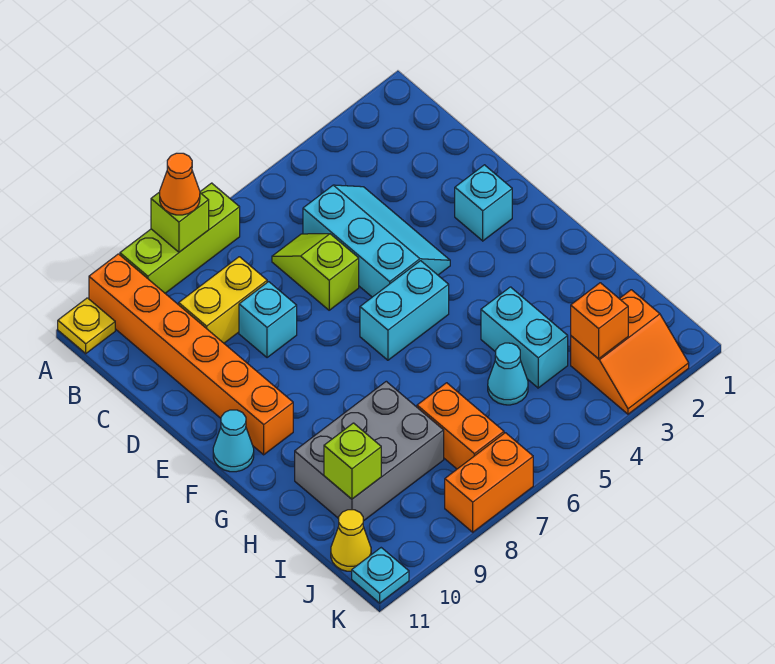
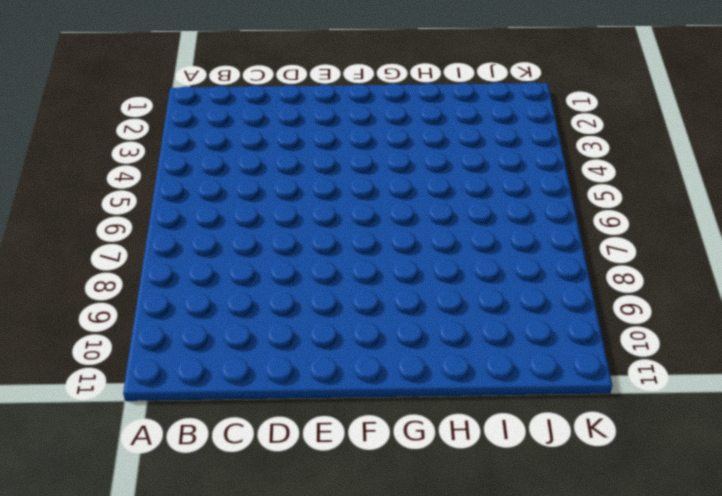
none -> lime 1x3 brick [120,183,240,293]
none -> orange 1x6 brick [89,254,293,455]
none -> yellow 1x1 plate [58,298,115,353]

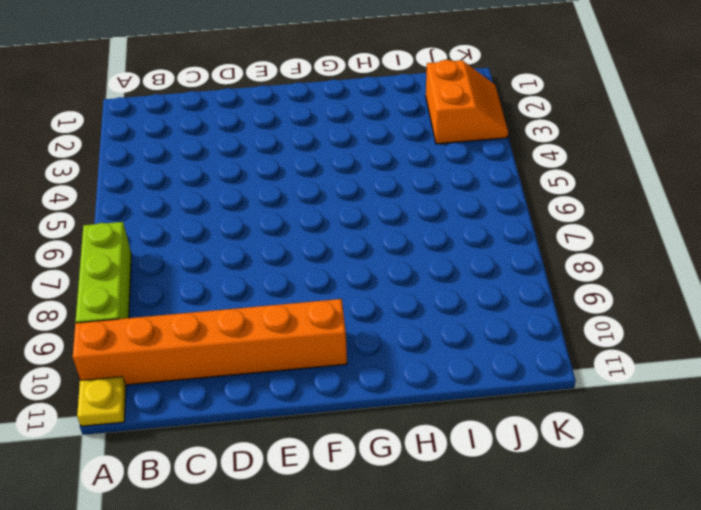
none -> cyan 2x3 slope [303,185,450,297]
none -> lime 1x2 slope [272,234,359,310]
none -> yellow 1x2 brick [179,257,267,343]

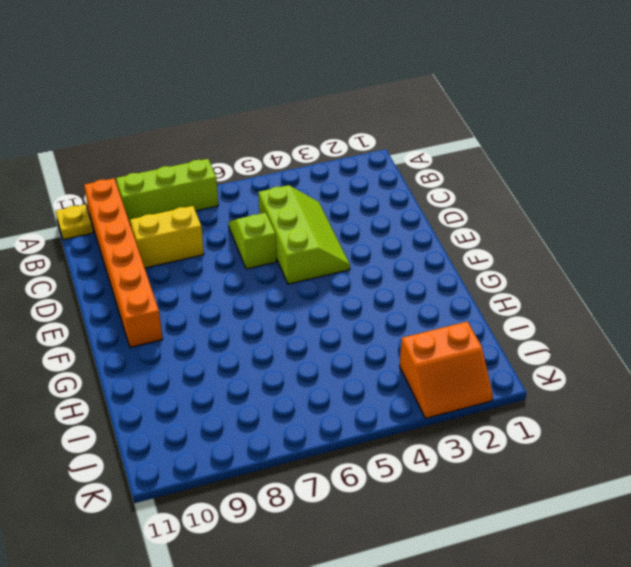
lime 2x3 slope [259,185,350,284] -> cyan 2x3 slope [303,185,450,297]
none -> cyan 1x1 brick [239,282,297,358]
none -> cyan 1x1 brick [455,165,512,241]
none -> cyan 1x2 brick [360,261,449,360]

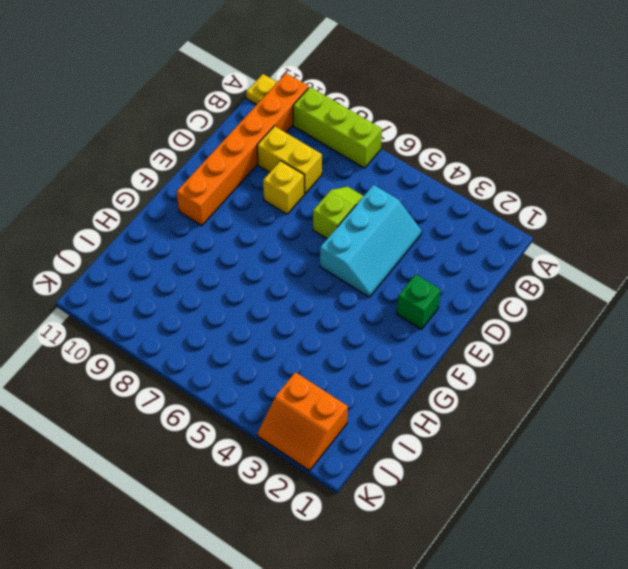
yellow 1x1 brick [263,161,304,214] -> cyan 1x1 brick [239,282,297,358]
green 1x1 brick [397,274,441,329] -> cyan 1x1 brick [455,165,512,241]
none -> cyan 1x2 brick [360,261,449,360]
none -> cyan 1x1 cone [213,410,254,472]
none -> cyan 1x2 brick [481,287,568,388]

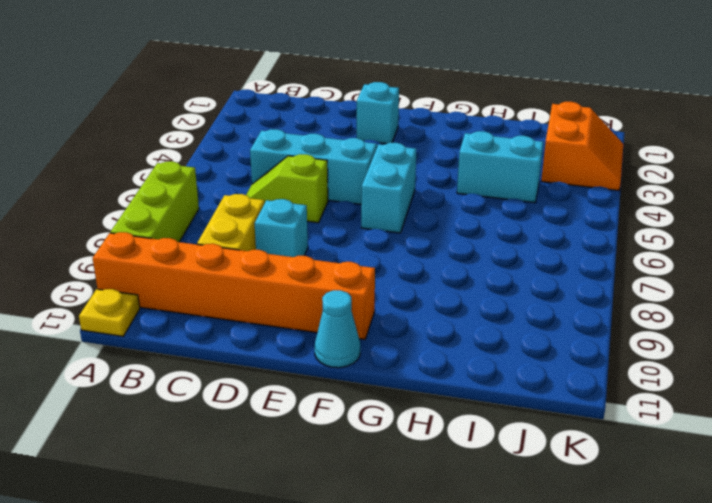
none -> grey 2x3 brick [295,381,444,521]
none -> cyan 1x1 cone [488,343,528,405]
none -> orange 1x2 brick [417,383,504,469]

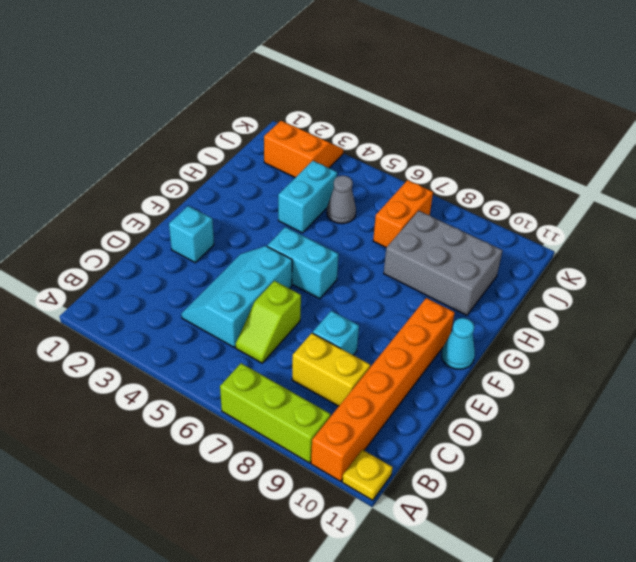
grey 1x1 cone [327,176,356,224] -> cyan 1x1 cone [488,343,528,405]
none -> yellow 1x1 cone [331,510,371,571]
none -> orange 1x2 brick [445,433,533,532]
none -> cyan 1x1 plate [352,548,409,603]

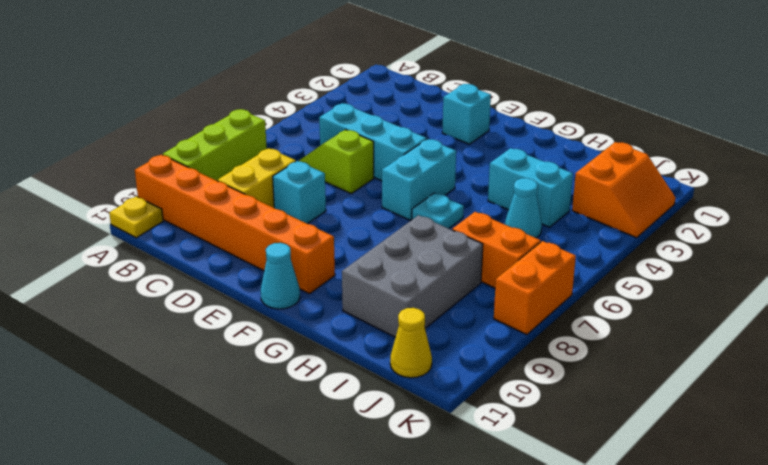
cyan 1x1 plate [412,193,464,229] -> cyan 1x1 plate moved to [352,548,409,603]
none -> lime 1x1 brick [151,192,209,252]
none -> lime 1x1 brick [324,423,381,499]
none -> orange 1x1 brick [571,283,628,359]

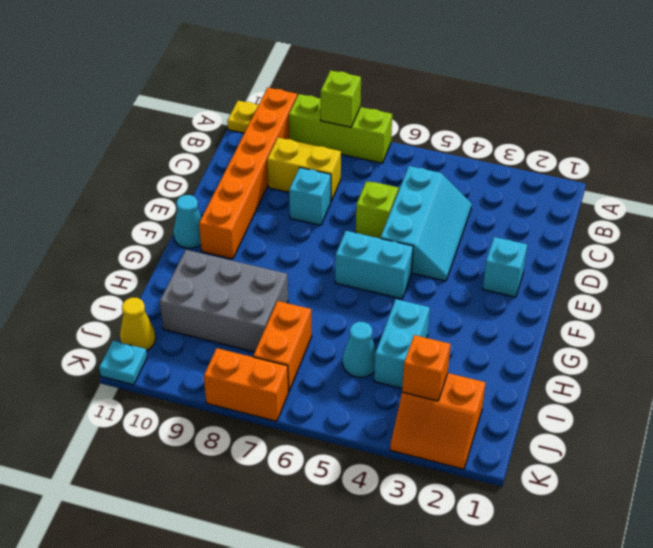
none -> lime 1x1 brick [324,423,381,499]
none -> orange 1x1 cone [160,153,200,215]

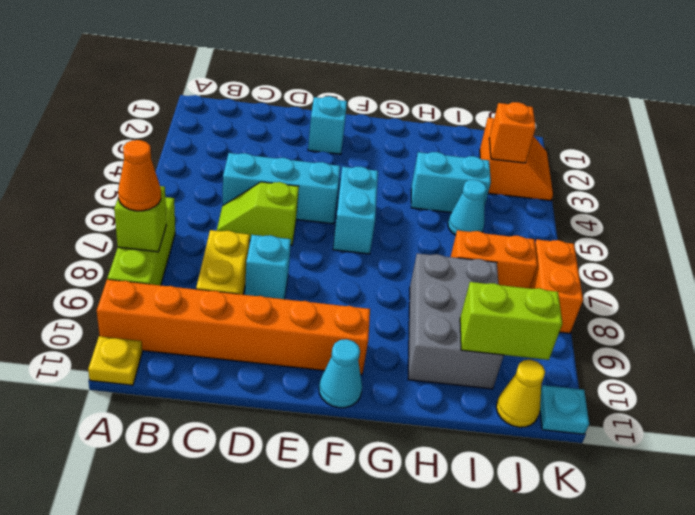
lime 1x2 brick [460,282,562,360] -> lime 1x1 brick [324,423,381,499]

